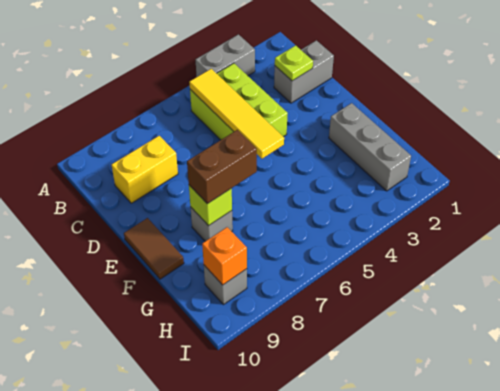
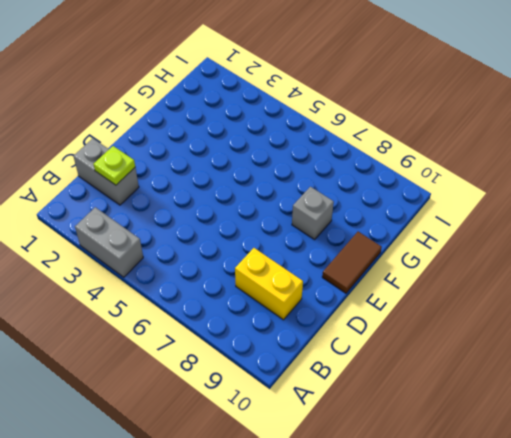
none -> lime 2x3 brick [190,63,288,140]
none -> grey 1x3 brick [329,103,411,191]
none -> grey 1x1 brick [204,265,247,305]

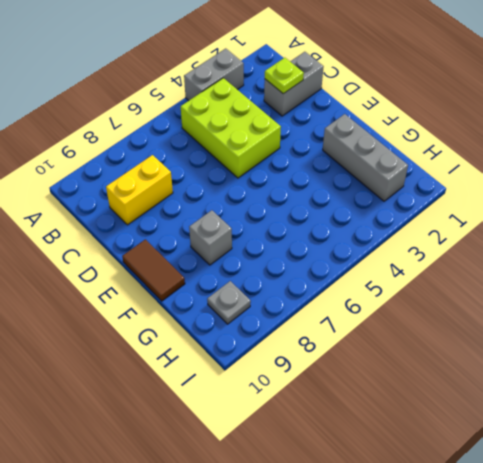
grey 1x1 plate [207,281,251,324] -> grey 1x1 brick [204,265,247,305]
none -> yellow 1x4 tile [189,69,284,159]
none -> lime 1x1 brick [189,185,232,226]
none -> orange 1x1 brick [202,227,247,285]

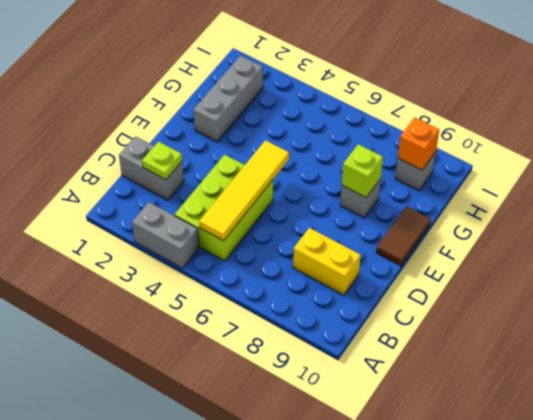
none -> brown 1x2 brick [187,130,257,204]

